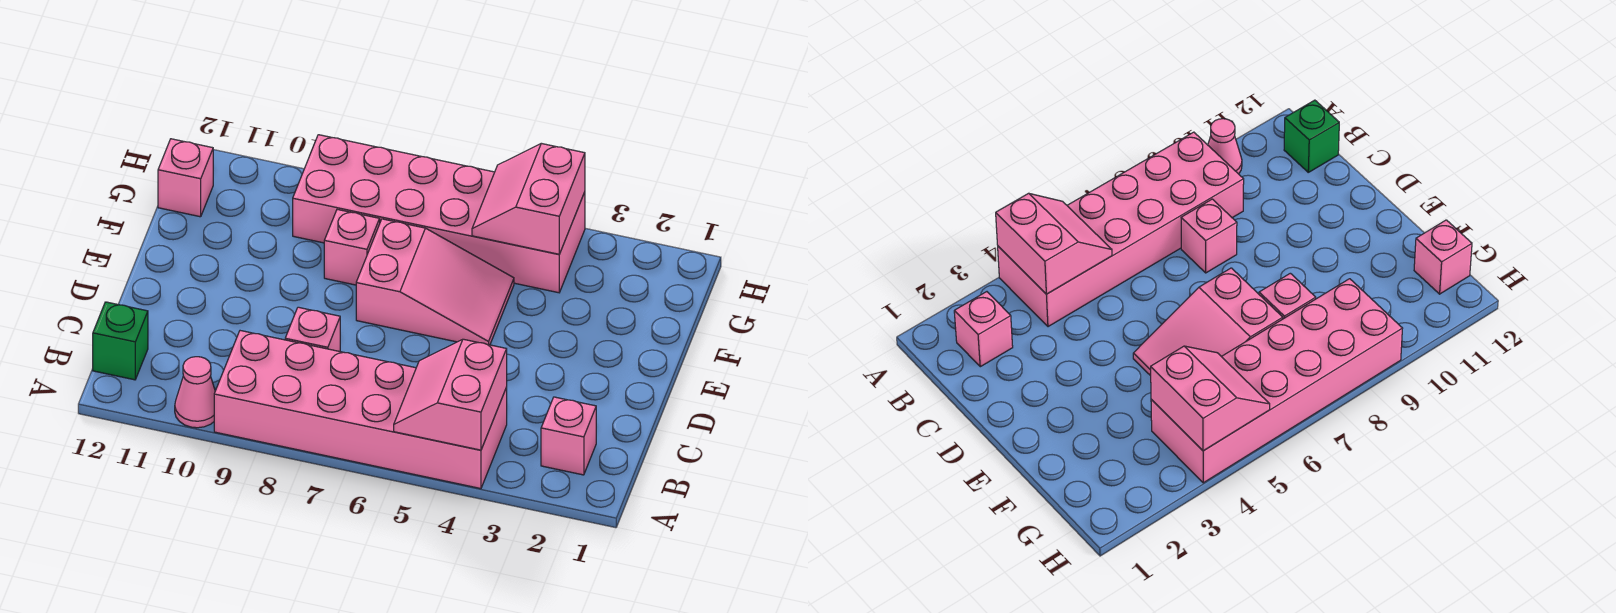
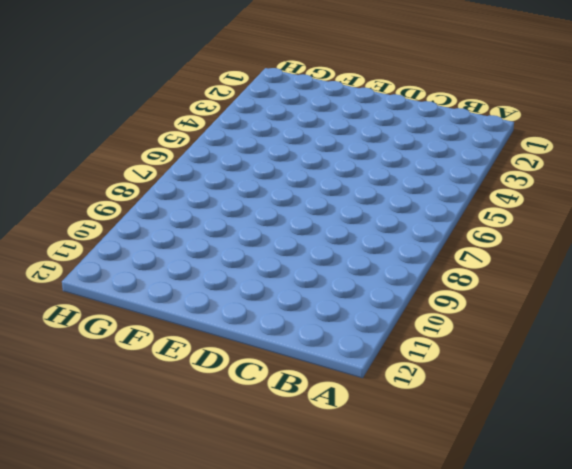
none -> pink 2x6 brick [214,331,507,489]
none -> pink 1x1 cone [175,357,215,428]

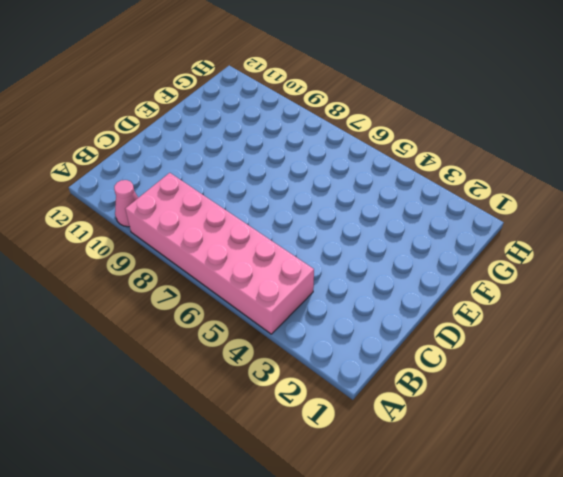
none -> pink 1x1 brick [541,397,596,475]
none -> green 1x1 brick [93,302,148,380]

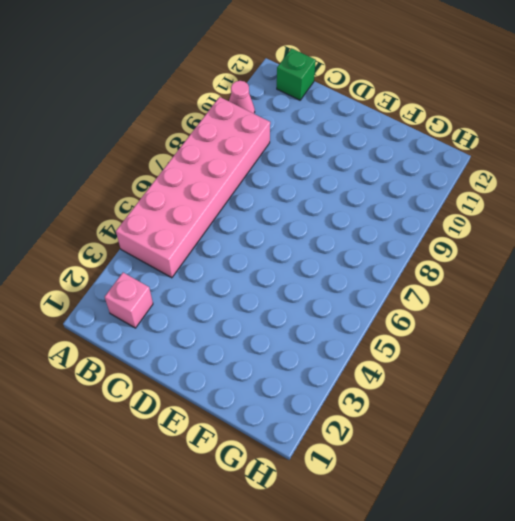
none -> pink 1x1 brick [285,307,340,351]
none -> pink 2x3 slope [356,219,514,345]

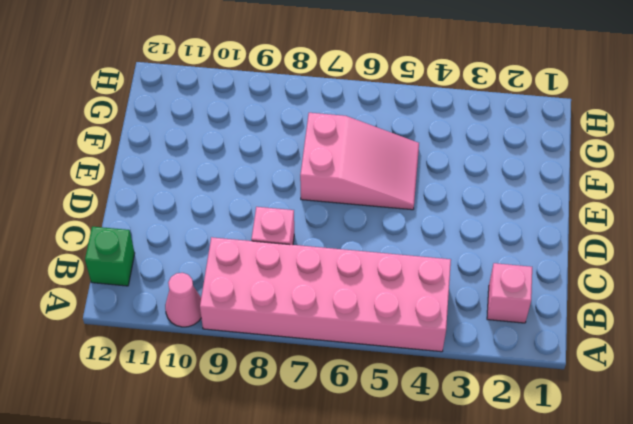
none -> pink 1x1 brick [324,209,380,285]
none -> pink 2x6 brick [293,135,585,293]

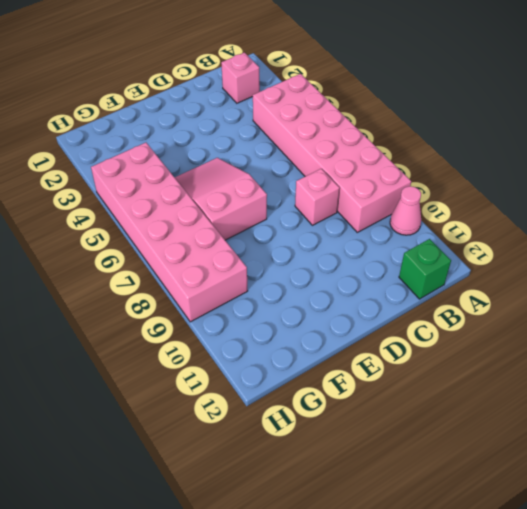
none -> pink 1x1 brick [324,209,380,285]
none -> pink 1x1 brick [158,139,213,217]

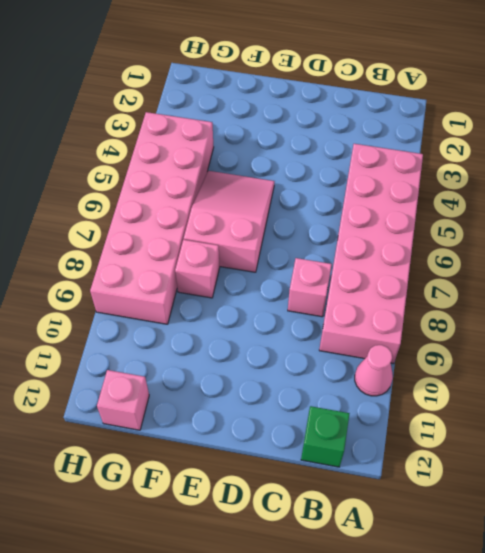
none -> pink 1x1 brick [541,397,596,475]
none -> pink 2x2 slope [394,339,507,450]

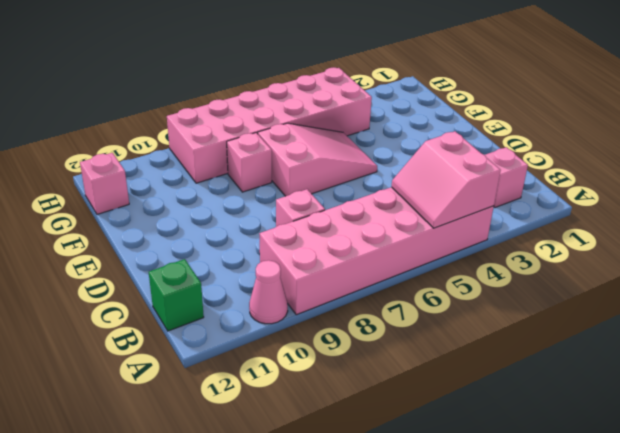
none -> pink 2x2 slope [472,143,585,254]

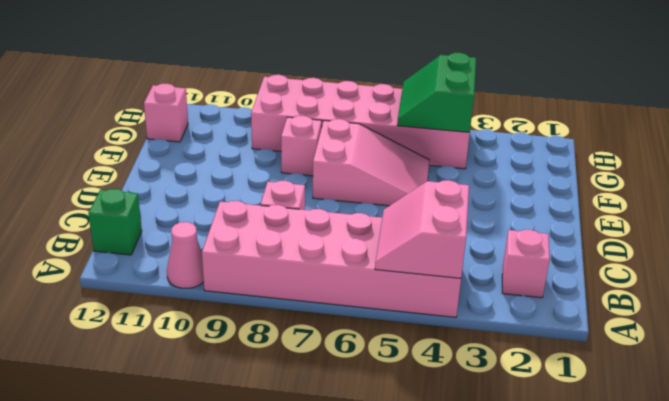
green 2x2 slope [397,53,476,132] -> pink 2x2 slope [472,143,585,254]

